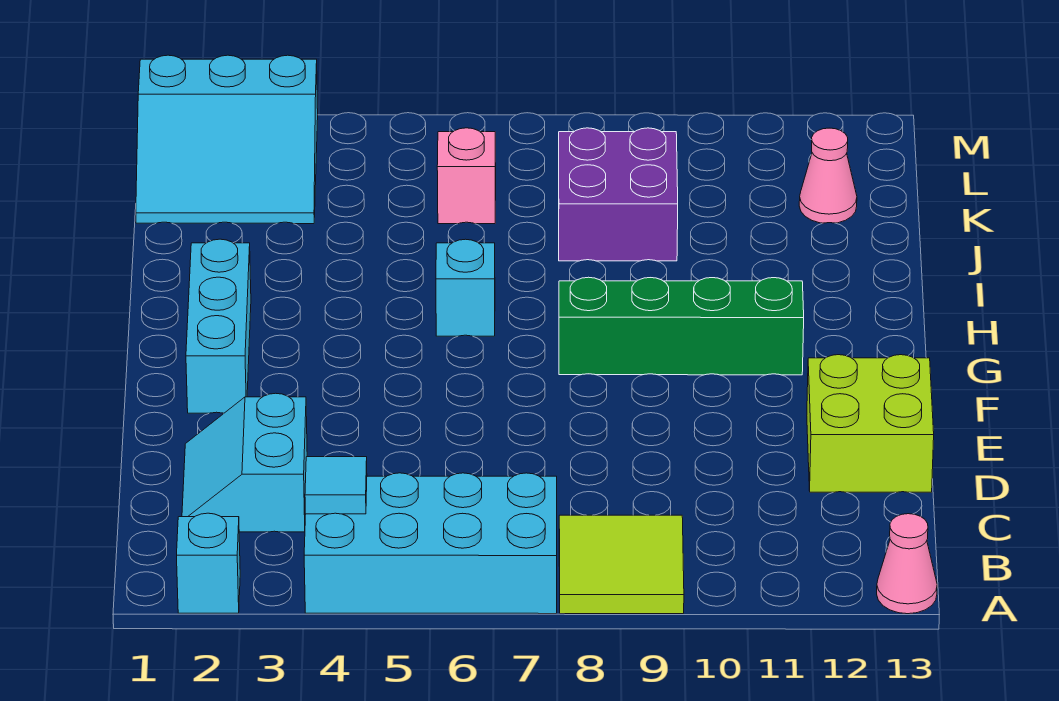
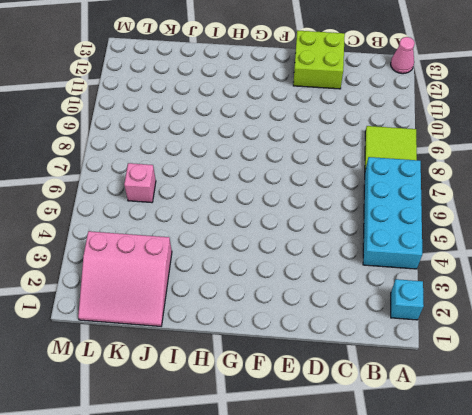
pink 3x3 slope [78,231,172,326] -> cyan 3x3 slope [136,55,318,224]
none -> cyan 2x2 slope [182,393,307,532]
none -> cyan 1x3 brick [186,239,251,413]
none -> green 1x4 brick [559,277,804,375]

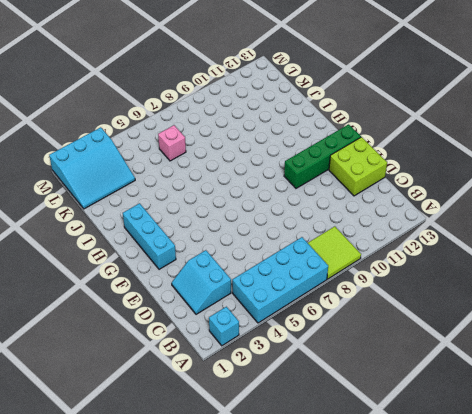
green 1x4 brick [284,124,361,188] -> green 1x4 brick moved to [559,277,804,375]
none -> pink 1x1 cone [877,514,937,614]
none -> cyan 1x1 brick [436,239,495,336]
none -> purple 2x2 brick [559,128,678,261]

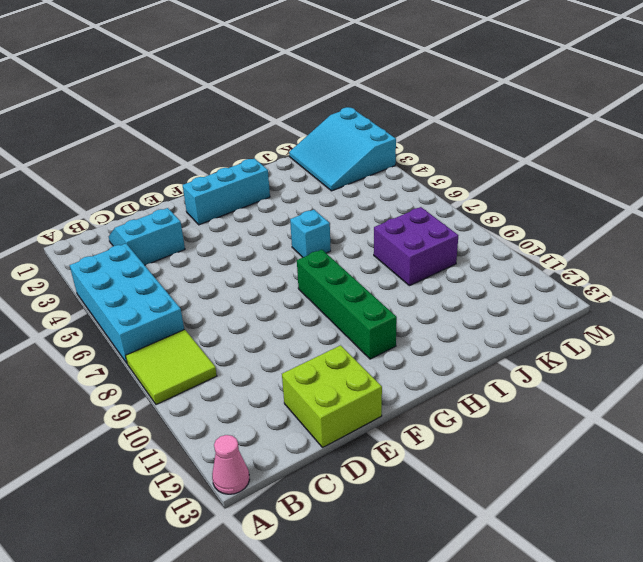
none -> cyan 1x1 brick [177,513,240,613]
none -> pink 1x1 brick [437,128,496,224]
none -> pink 1x1 cone [799,128,857,223]

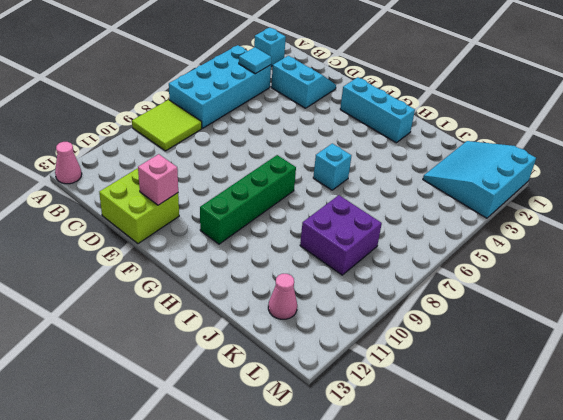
pink 1x1 brick [138,154,178,205] -> pink 1x1 brick moved to [437,128,496,224]

